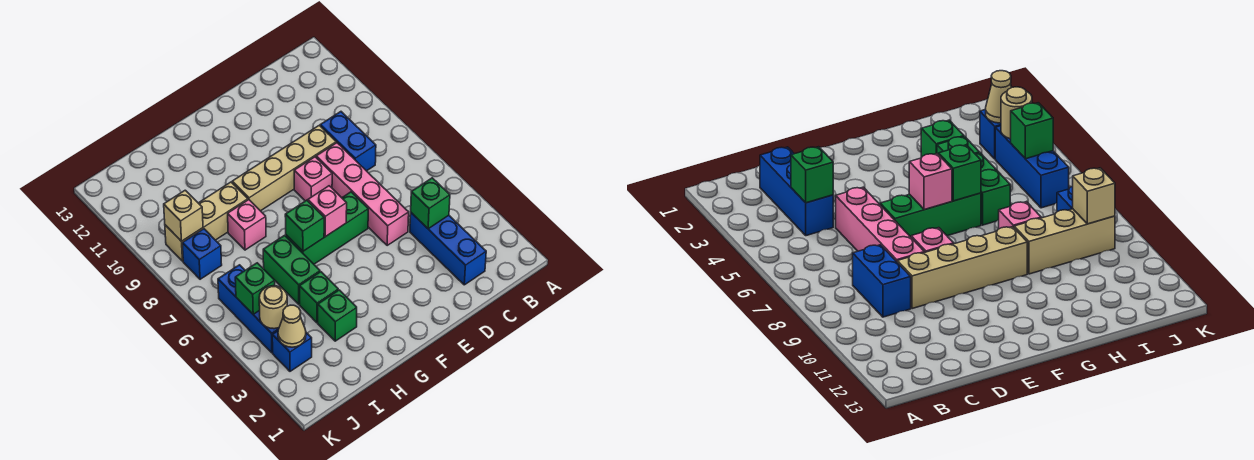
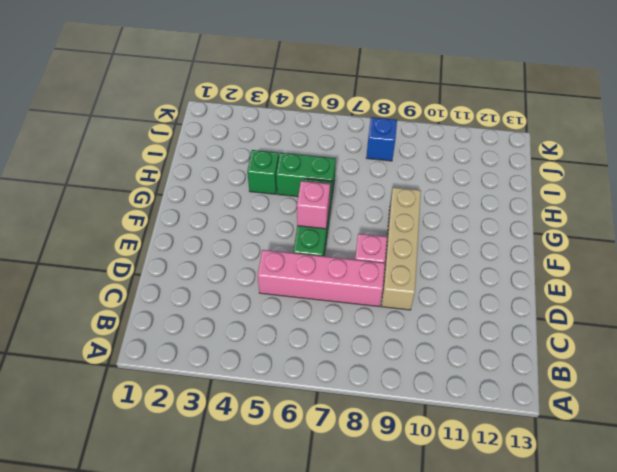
none -> blue 1x3 brick [410,213,486,285]
none -> blue 1x2 brick [320,112,376,171]
none -> green 1x1 brick [318,290,357,341]

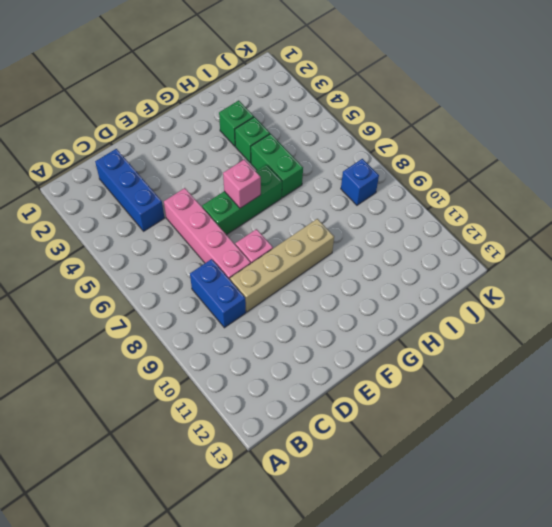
none -> pink 1x1 brick [228,200,266,250]
none -> tan 1x3 brick [165,182,248,261]
none -> blue 1x1 brick [272,331,312,371]

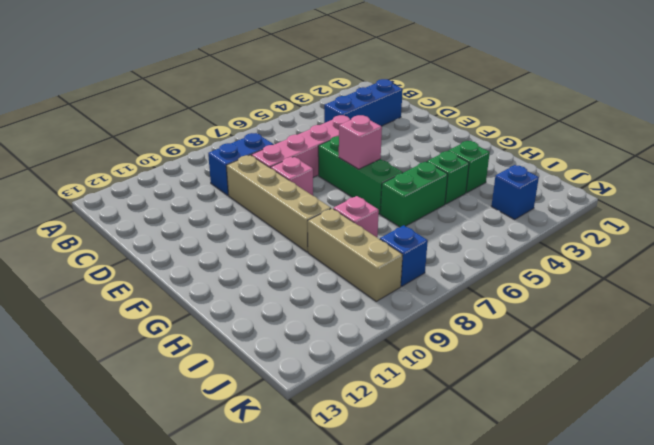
none -> blue 1x3 brick [218,265,279,353]
none -> green 1x1 brick [411,178,450,229]
none -> green 1x1 brick [285,200,324,251]

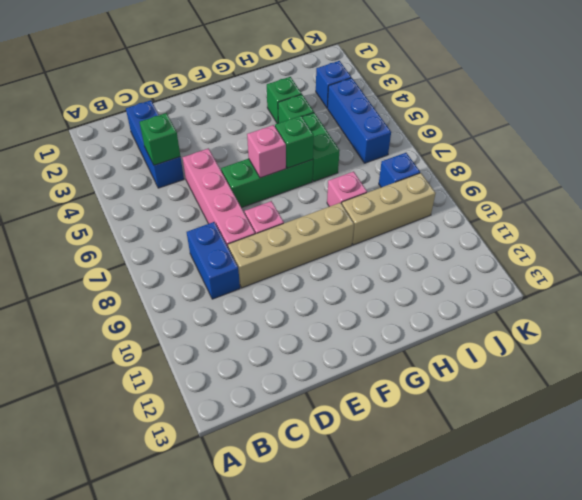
none -> tan 1x1 cone [278,305,306,347]
none -> tan 1x1 round brick [259,286,287,329]
none -> green 1x1 brick [235,263,275,314]

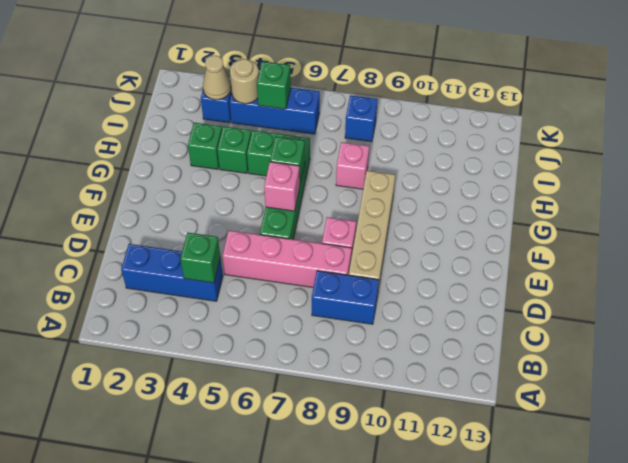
none -> tan 1x3 brick [165,182,248,261]
none -> tan 1x1 brick [164,190,203,241]

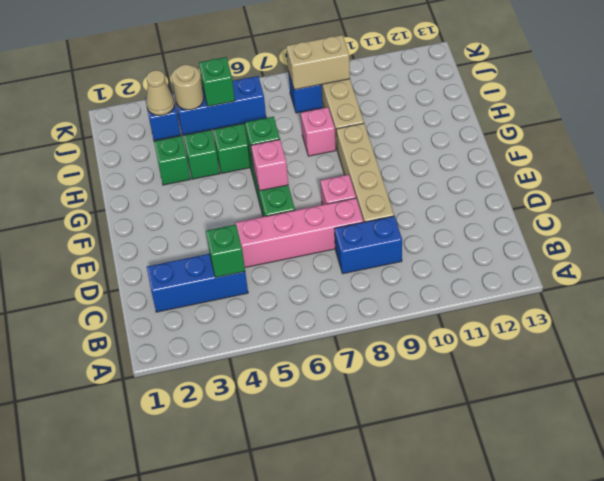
tan 1x2 brick [286,35,350,90] -> tan 1x1 brick [164,190,203,241]

